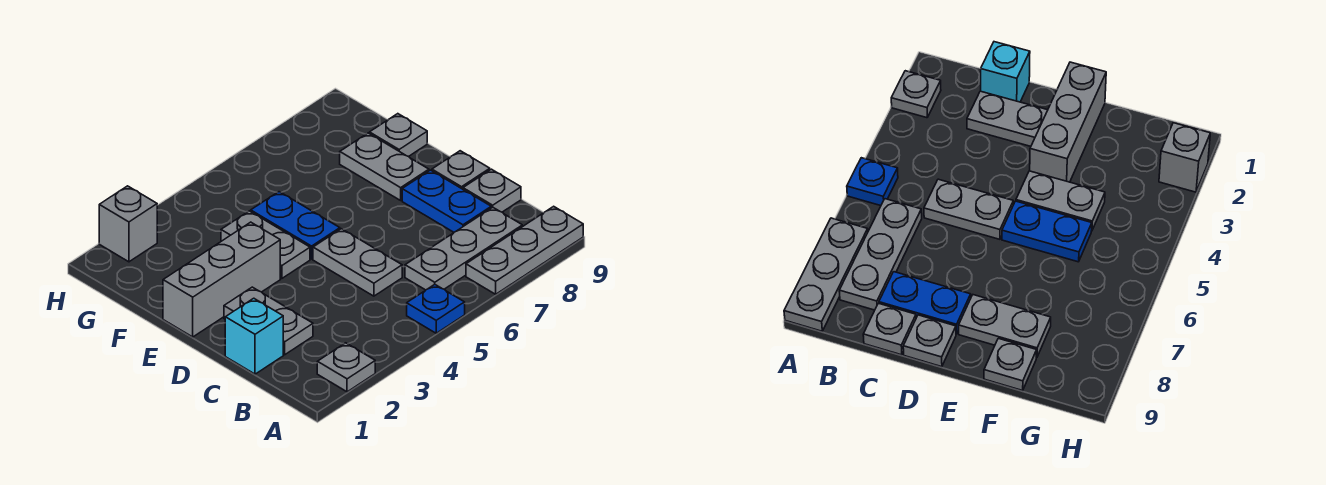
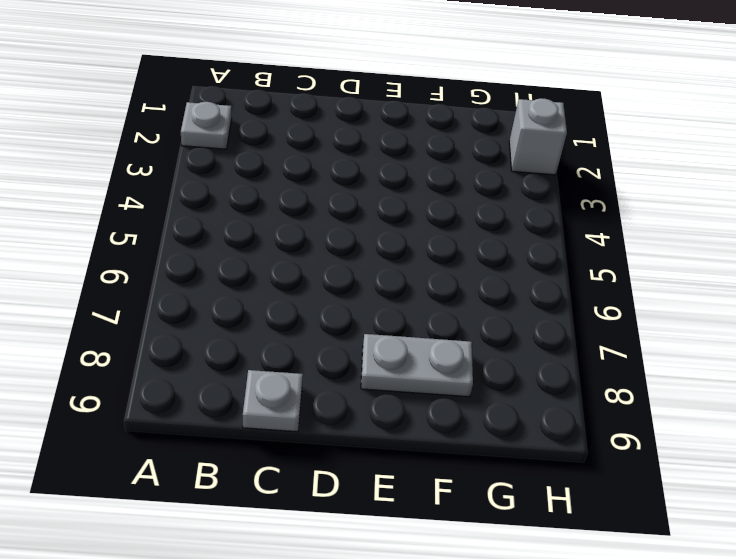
none -> blue 1x1 plate [407,285,465,333]
none -> grey 1x3 plate [466,206,583,294]
none -> grey 1x3 plate [405,207,522,290]

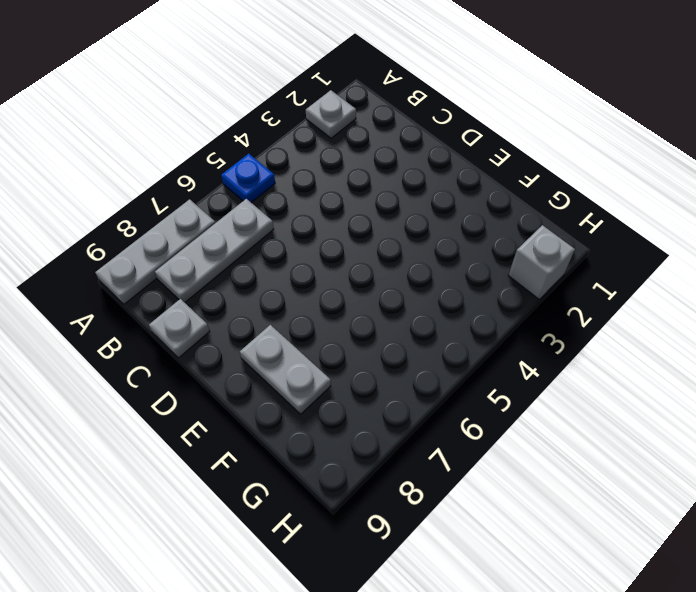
none -> cyan 1x1 brick [225,298,283,374]
none -> grey 1x2 plate [224,287,313,355]
none -> grey 1x2 plate [313,229,402,296]

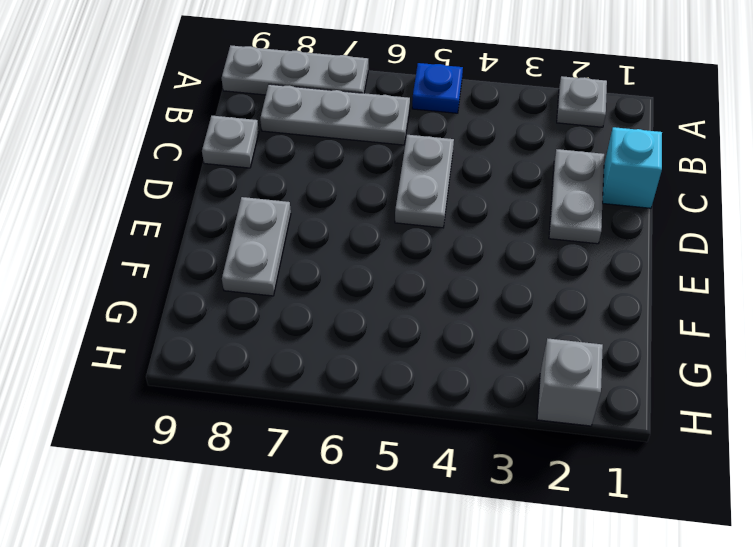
none -> blue 1x2 plate [402,170,491,232]
none -> grey 1x1 plate [432,151,490,189]
none -> grey 1x3 brick [163,222,280,337]

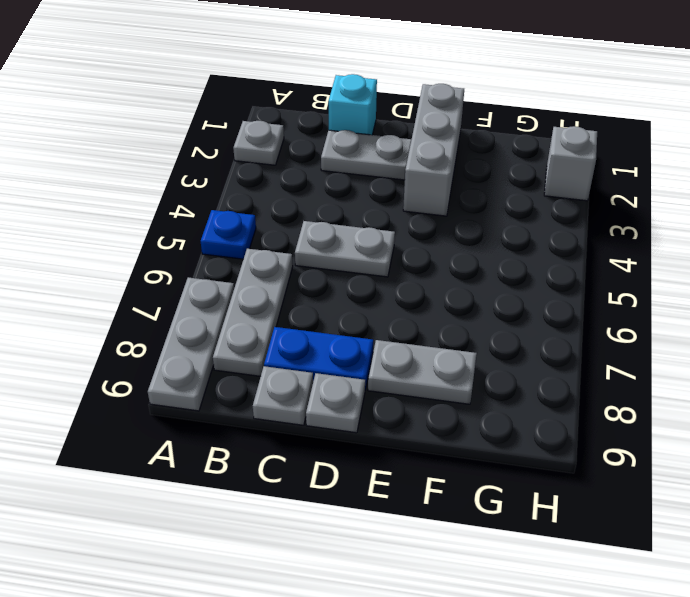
none -> grey 1x2 plate [221,211,310,279]
none -> blue 1x2 plate [251,192,340,259]
none -> grey 1x1 plate [370,114,427,157]

